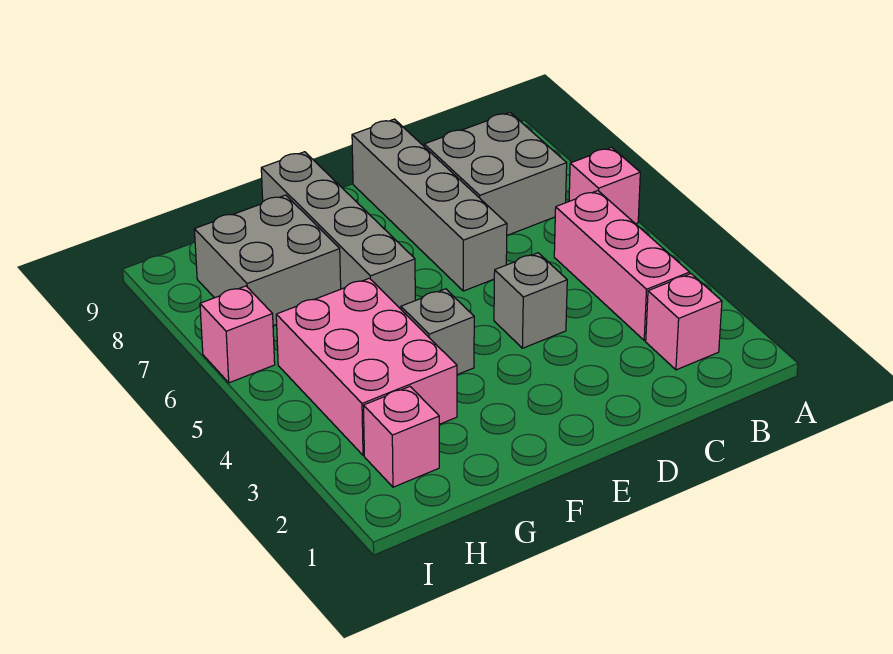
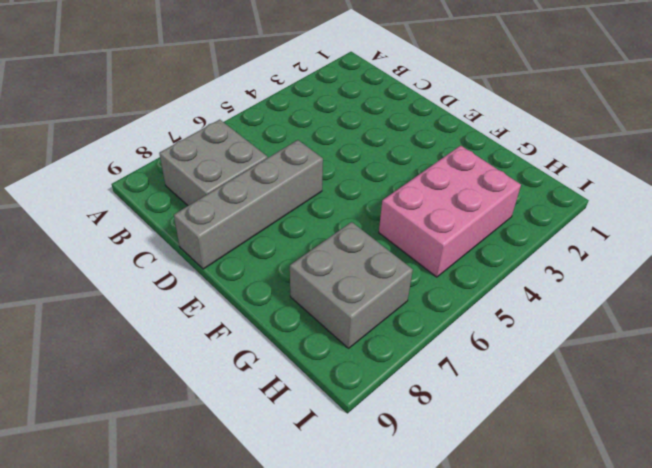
none -> pink 1x1 brick [569,147,640,224]
none -> pink 1x1 brick [646,274,722,370]
none -> pink 1x3 brick [554,191,690,340]

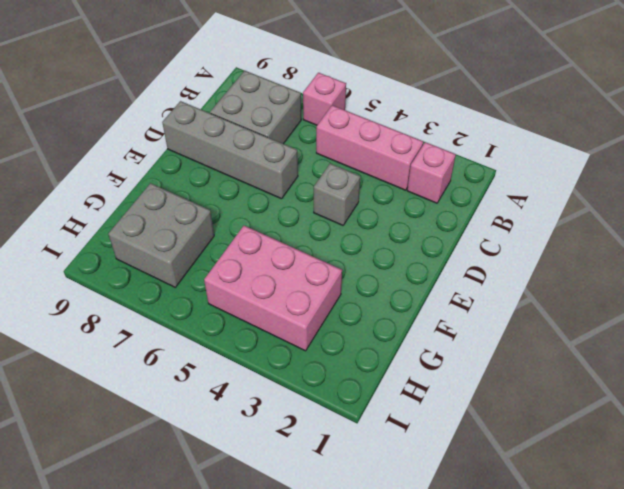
none -> grey 1x1 brick [401,289,474,375]
none -> grey 1x4 brick [261,152,415,309]
none -> pink 1x1 brick [363,387,439,487]

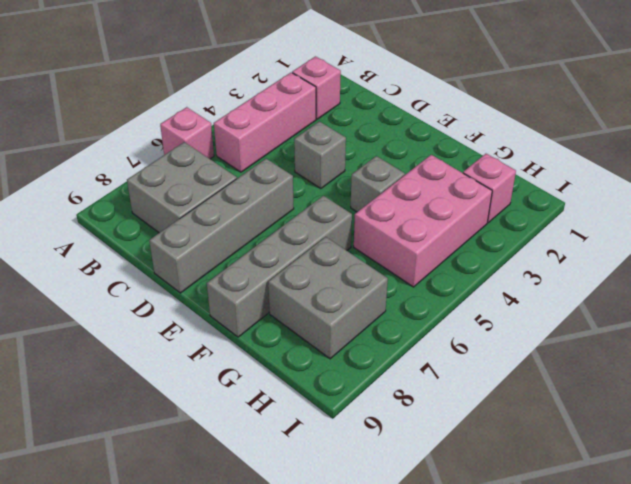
none -> pink 1x1 brick [200,286,275,383]

